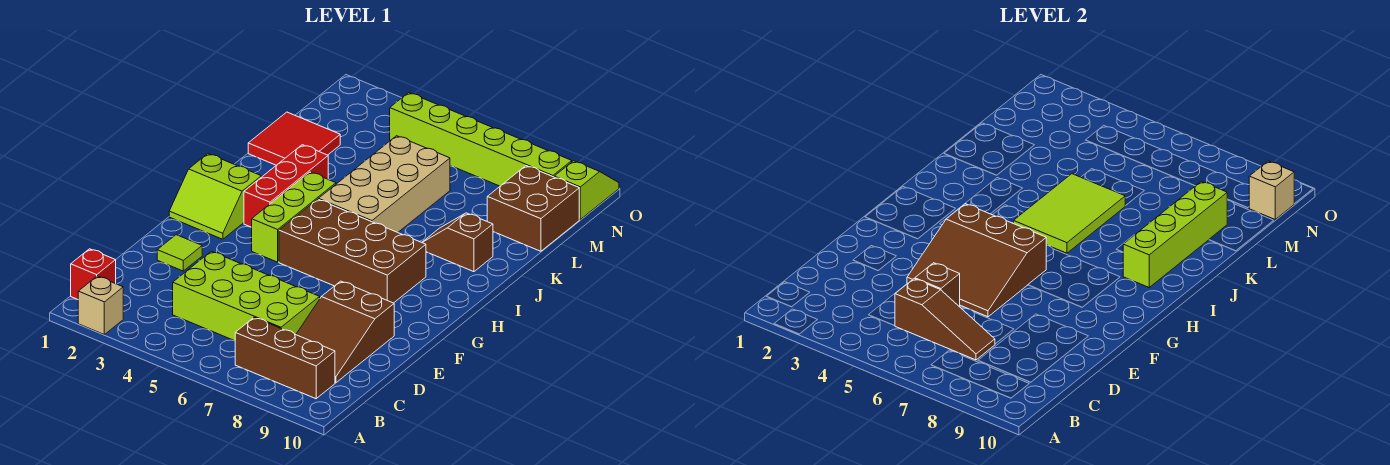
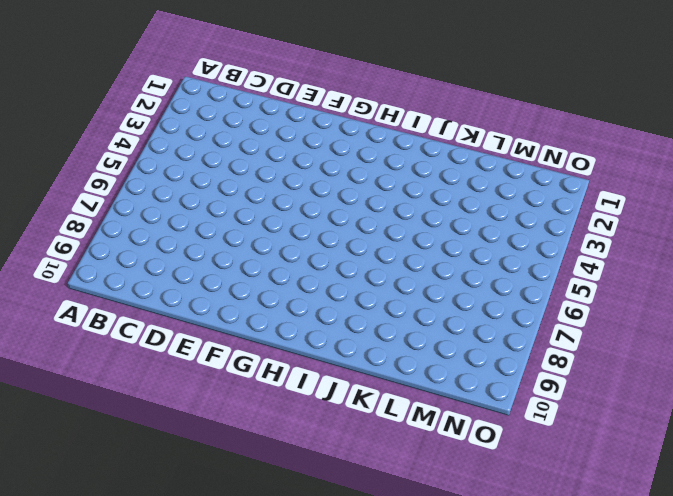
none -> tan 1x1 brick [78,276,123,334]
none -> red 1x1 brick [71,249,116,300]
none -> brown 1x3 brick [235,318,335,399]

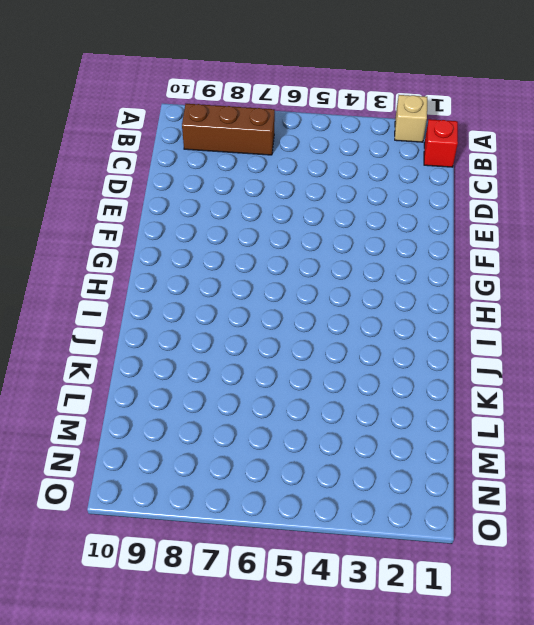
none -> lime 2x4 brick [173,251,320,341]
none -> brown 2x3 slope [296,281,394,383]
none -> lime 1x1 tile [157,235,202,271]

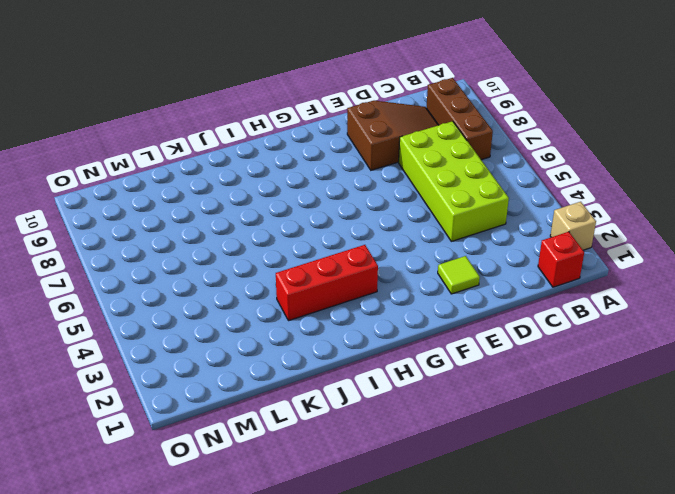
none -> lime 2x2 slope [169,154,261,239]
none -> lime 1x3 brick [252,172,336,262]
none -> brown 2x4 brick [279,199,426,303]

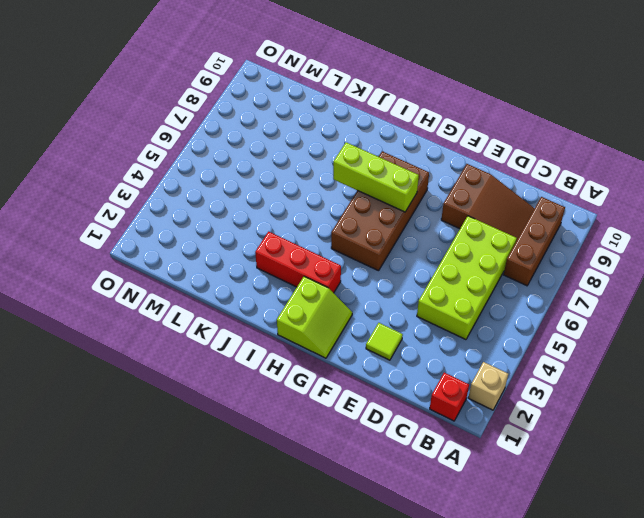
lime 1x3 brick [333,142,419,212] -> lime 1x3 brick moved to [252,172,336,262]
none -> tan 2x4 brick [319,136,450,232]
none -> brown 1x2 slope [422,213,493,272]
none -> red 2x2 tile [248,112,340,165]

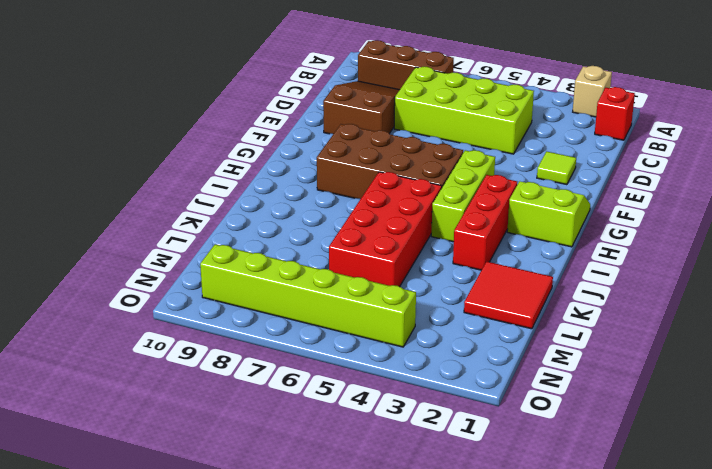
red 2x4 brick [329,172,442,287] -> tan 2x4 brick [319,136,450,232]
none -> brown 1x2 slope [422,213,493,272]
none -> brown 2x2 brick [487,166,579,251]
none -> lime 1x2 slope [554,161,619,219]

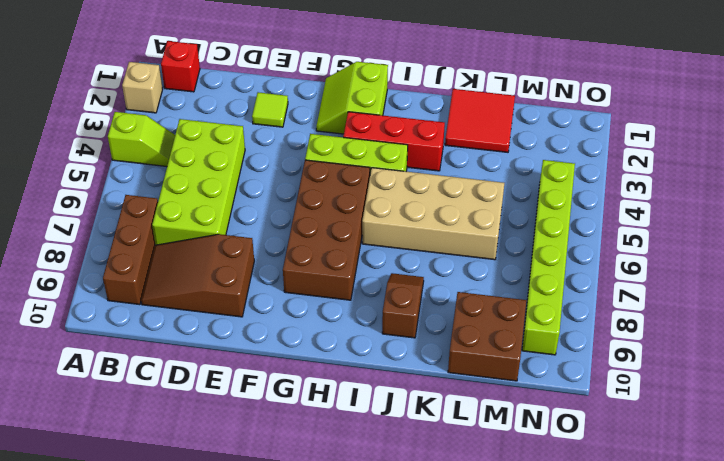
lime 1x2 slope [108,112,175,166] -> lime 1x2 slope moved to [554,161,619,219]
none -> brown 1x3 slope [895,279,995,360]
none -> brown 1x1 brick [915,263,960,306]
none -> brown 3x3 slope [907,204,1046,317]

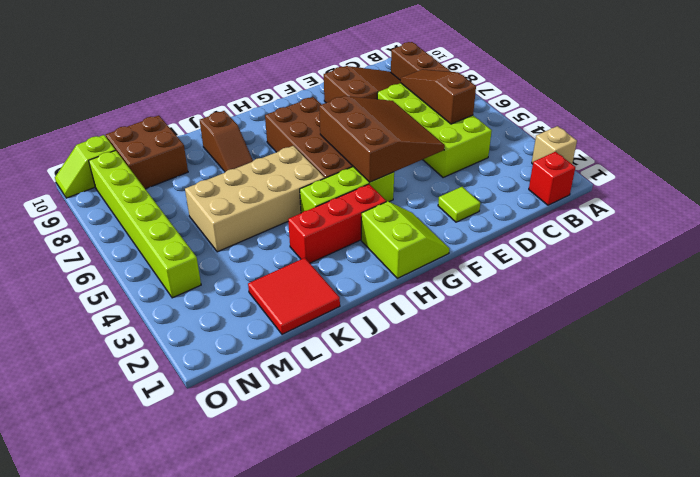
none -> brown 1x1 brick [915,263,960,306]
none -> lime 2x3 tile [1014,174,1125,253]
none -> lime 1x4 brick [1123,181,1227,287]

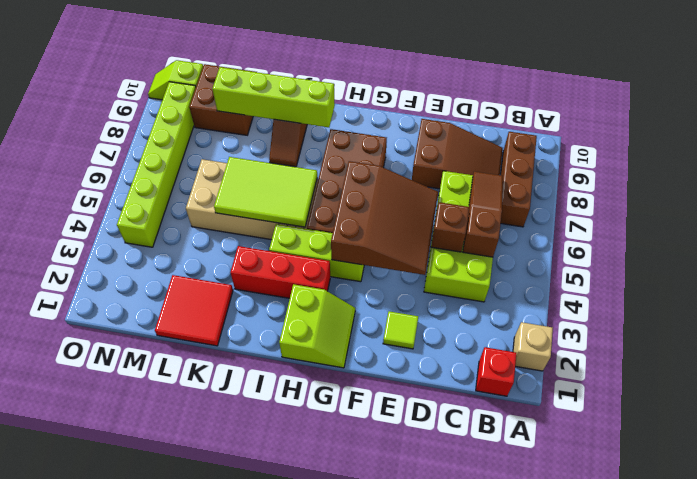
none -> tan 1x1 brick [1249,161,1294,219]

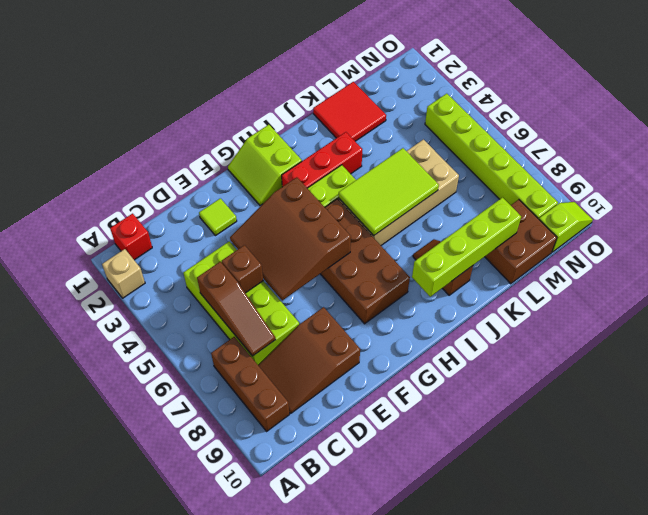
none -> tan 1x1 brick [1249,161,1294,219]

